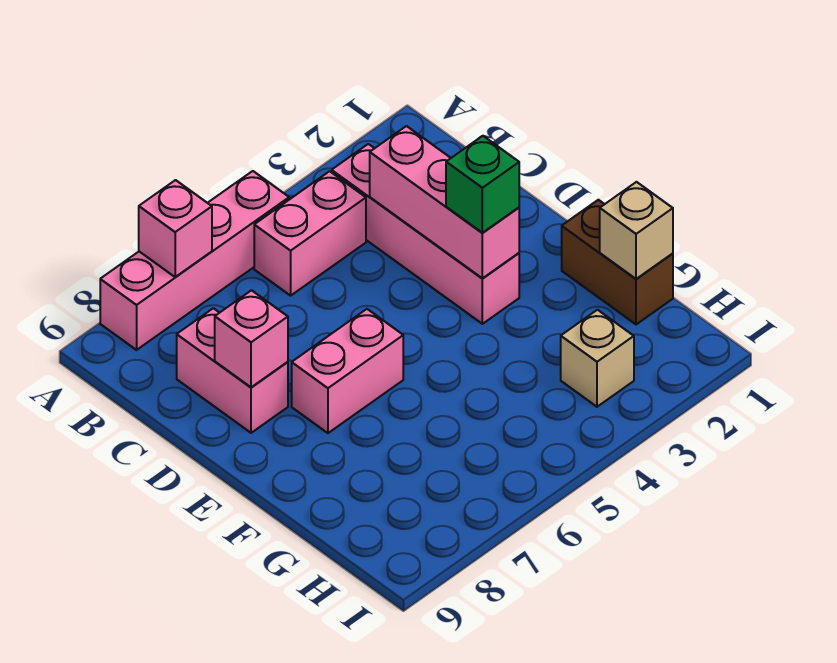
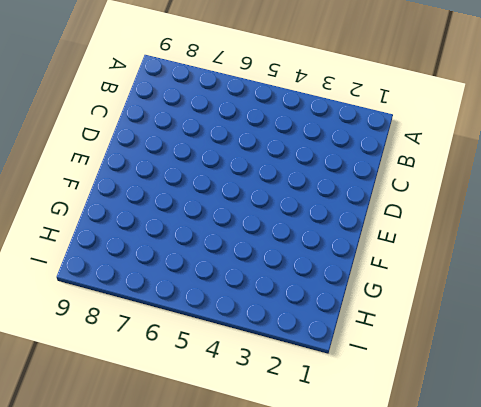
none -> pink 1x4 brick [100,171,289,350]
none -> pink 1x4 brick [332,144,519,324]
none -> pink 1x2 brick [254,171,366,296]

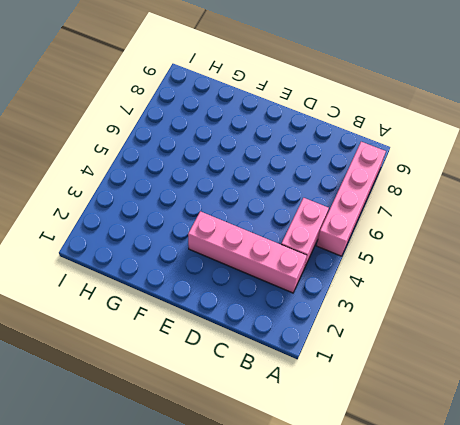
none -> pink 1x2 brick [177,308,288,433]
none -> pink 1x2 brick [292,309,403,433]
none -> brown 1x2 brick [562,200,673,324]

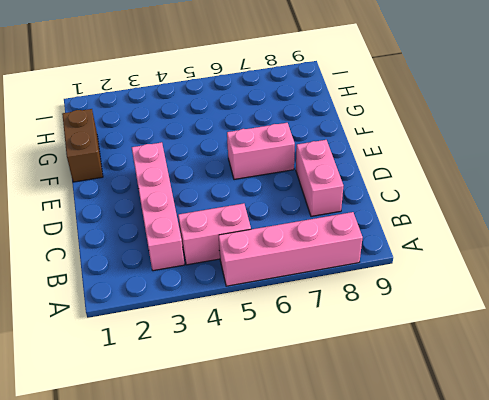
none -> tan 1x1 brick [561,310,634,407]
none -> pink 1x1 brick [139,180,212,277]
none -> pink 1x3 brick [370,126,519,279]

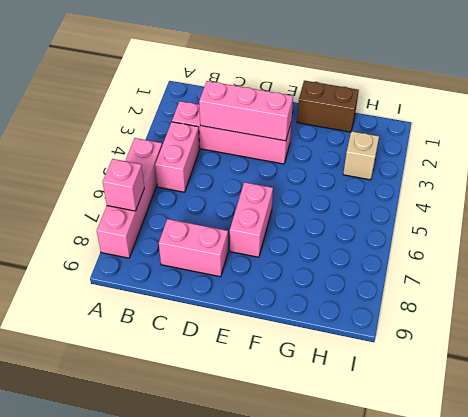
none -> pink 1x1 brick [215,290,288,387]
none -> tan 1x1 brick [600,182,673,279]
none -> green 1x1 brick [446,136,519,233]

